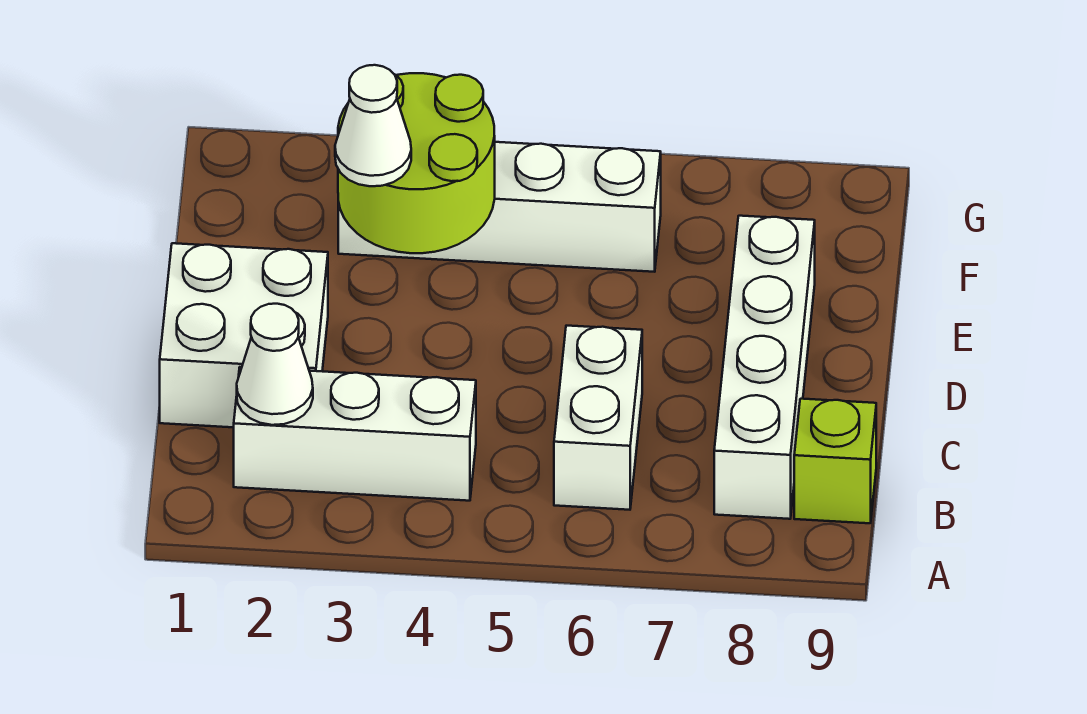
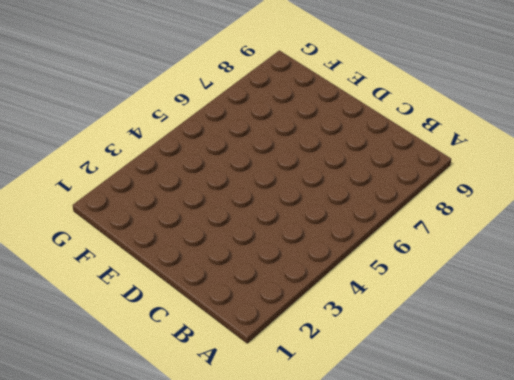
none -> white 1x3 brick [234,367,476,501]
none -> white 1x2 brick [554,326,642,510]

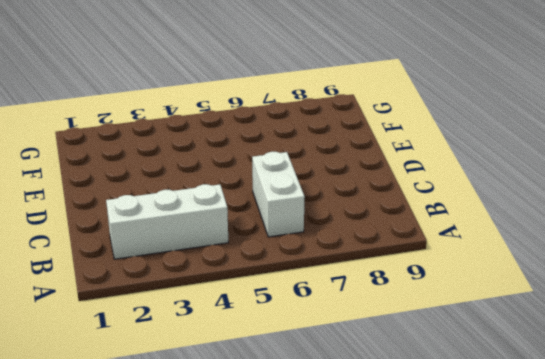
none -> white 1x4 brick [714,216,815,519]
none -> lime 1x1 brick [794,399,876,523]

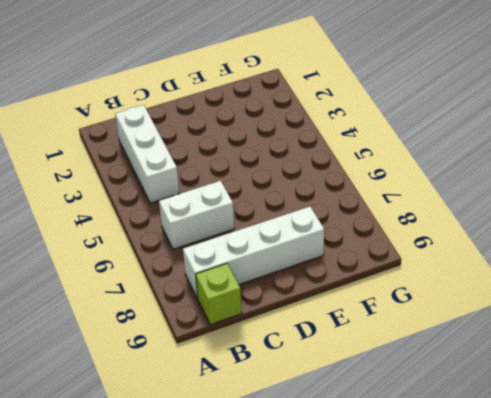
none -> white 2x2 brick [160,243,328,427]
none -> white 1x4 brick [338,142,661,272]

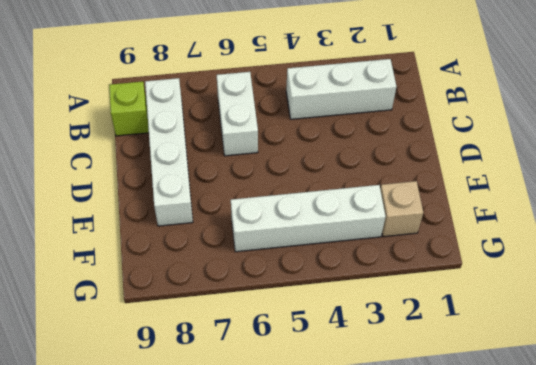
tan 1x1 brick [380,181,423,237] -> none
none -> white 2x2 brick [160,243,328,427]
none -> white 1x1 cone [237,304,313,425]

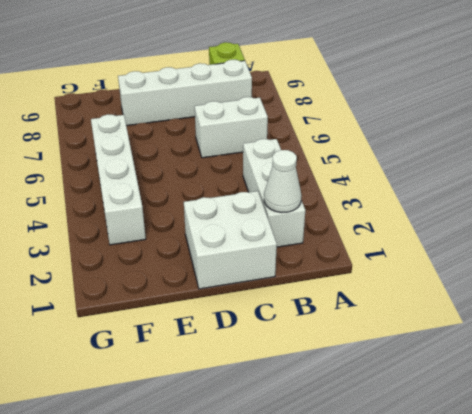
none -> lime 2x2 round brick [338,73,495,253]
none -> white 1x1 cone [335,65,411,186]

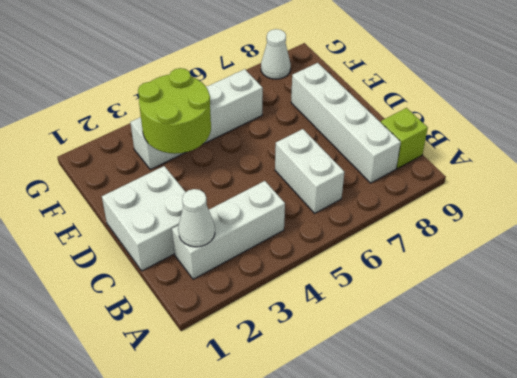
white 1x1 cone [261,29,291,79] -> white 1x1 cone moved to [335,65,411,186]

